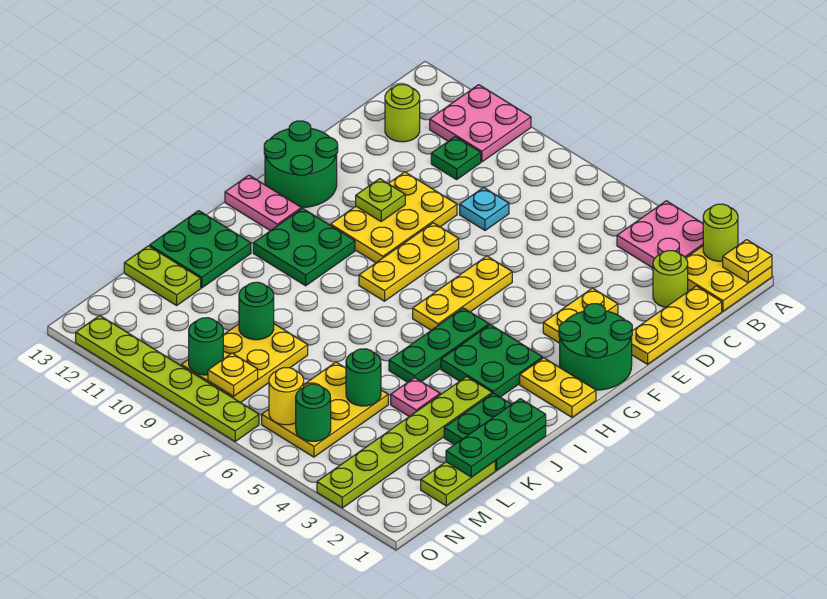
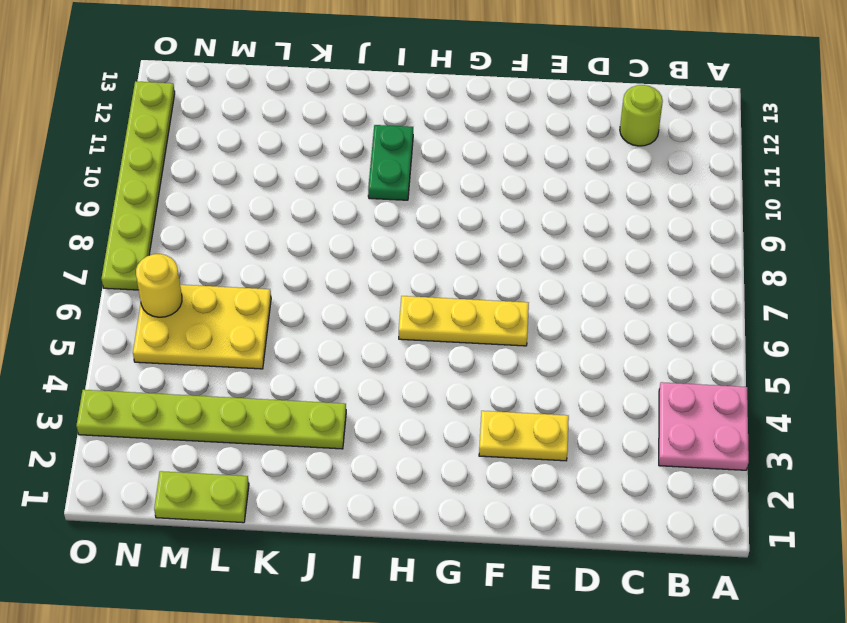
green 1x2 plate [368,125,413,200] -> green 2x2 plate [253,208,355,286]
none -> yellow 2x2 plate [686,246,772,311]
none -> pink 2x2 plate [430,85,531,162]
none -> yellow 1x3 plate [632,286,722,364]
none -> lime 1x1 round brick [653,251,688,307]

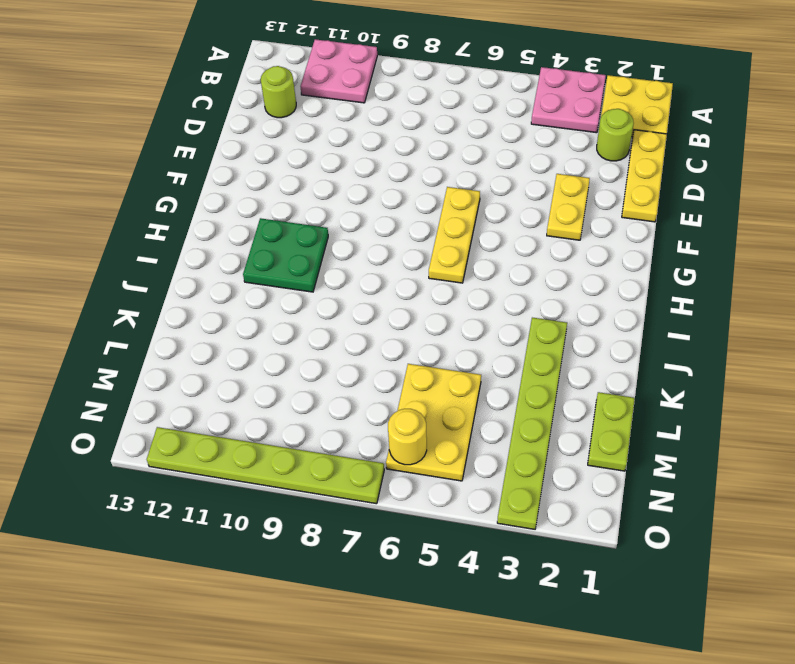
none -> green 1x1 plate [431,137,481,179]
none -> cyan 1x1 plate [460,188,509,230]
none -> yellow 2x3 plate [331,172,457,263]
none -> green 2x2 round brick [559,304,632,390]

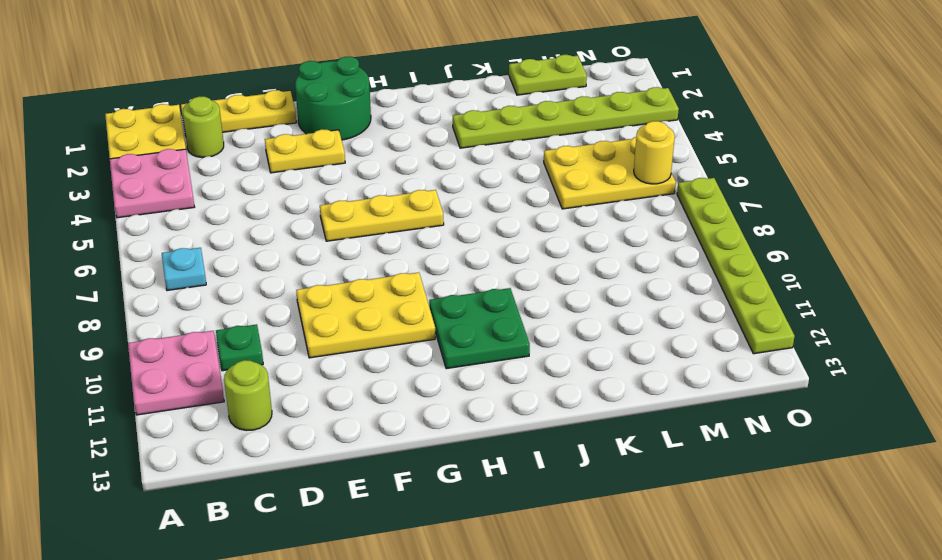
cyan 1x1 plate [162,248,206,291] -> cyan 1x1 plate moved to [460,188,509,230]
none -> yellow 1x3 plate [359,223,459,301]
none -> green 2x2 round brick [264,121,338,208]
none -> yellow 1x2 plate [520,358,596,417]
none -> green 2x2 plate [441,325,542,397]

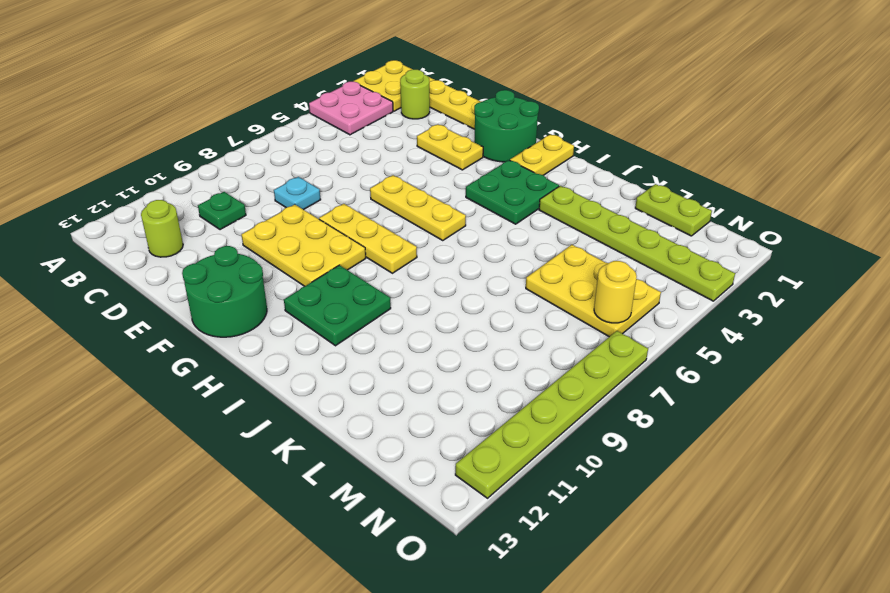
none -> pink 2x2 plate [430,85,531,162]
none -> green 1x3 plate [389,308,489,382]
none -> pink 1x2 plate [225,175,301,231]
none -> green 2x2 plate [444,393,546,470]

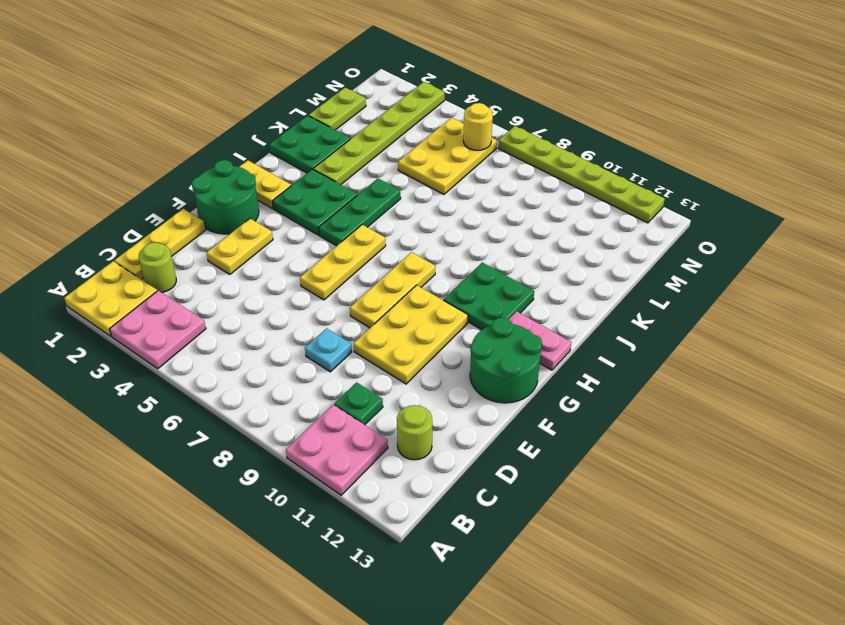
none -> green 2x2 plate [150,211,251,288]
none -> pink 1x1 plate [391,378,440,417]
none -> yellow 2x3 plate [181,324,308,403]
none -> lime 1x2 plate [124,246,201,305]

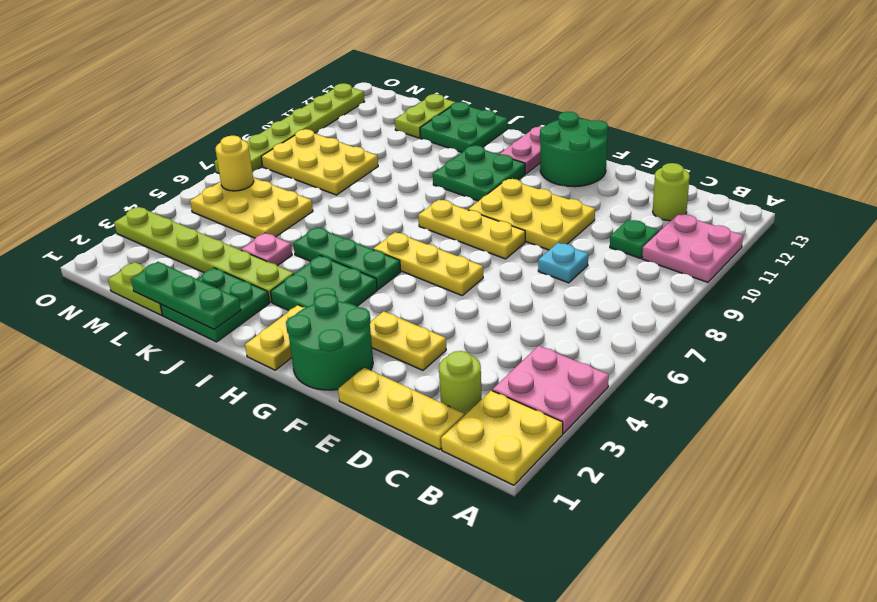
none -> yellow 1x1 plate [723,240,772,283]
none -> lime 1x1 round brick [703,204,738,261]
none -> lime 1x1 plate [356,179,405,221]
none -> green 1x1 round brick [346,349,381,406]

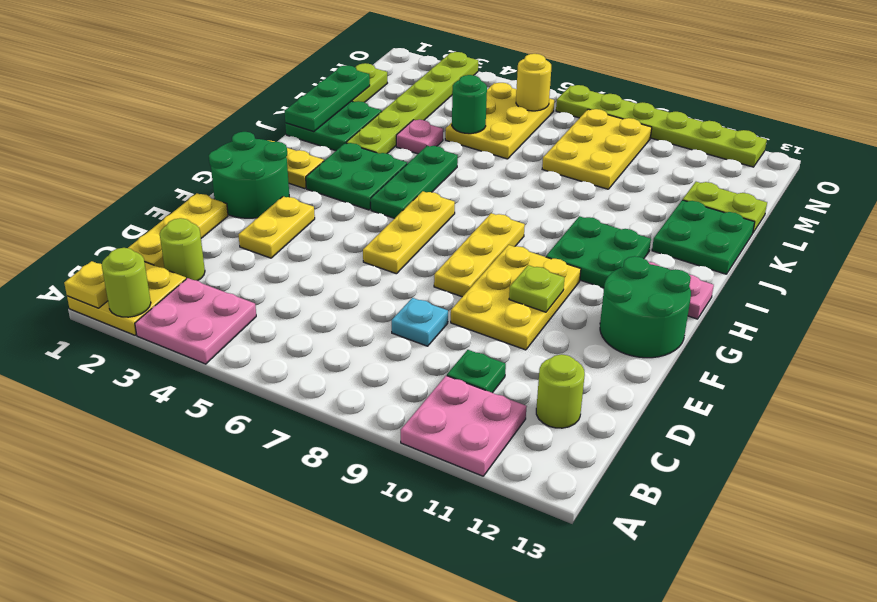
none -> green 1x1 round brick [239,282,274,340]
none -> green 1x1 round brick [296,384,331,441]
none -> yellow 1x1 plate [208,353,258,396]
none -> green 1x1 round brick [189,318,223,375]

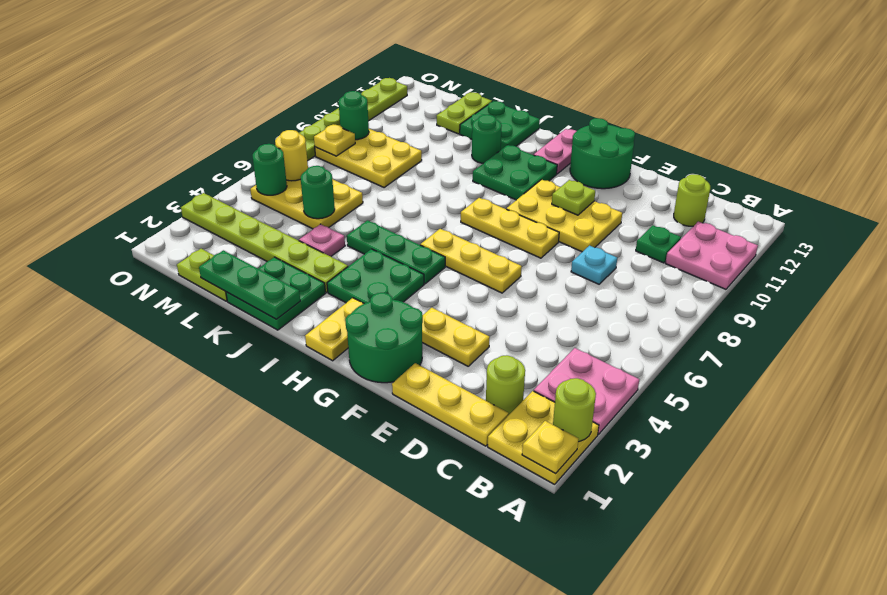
green 1x1 round brick [472,115,502,163] -> green 1x1 round brick moved to [239,282,274,340]

